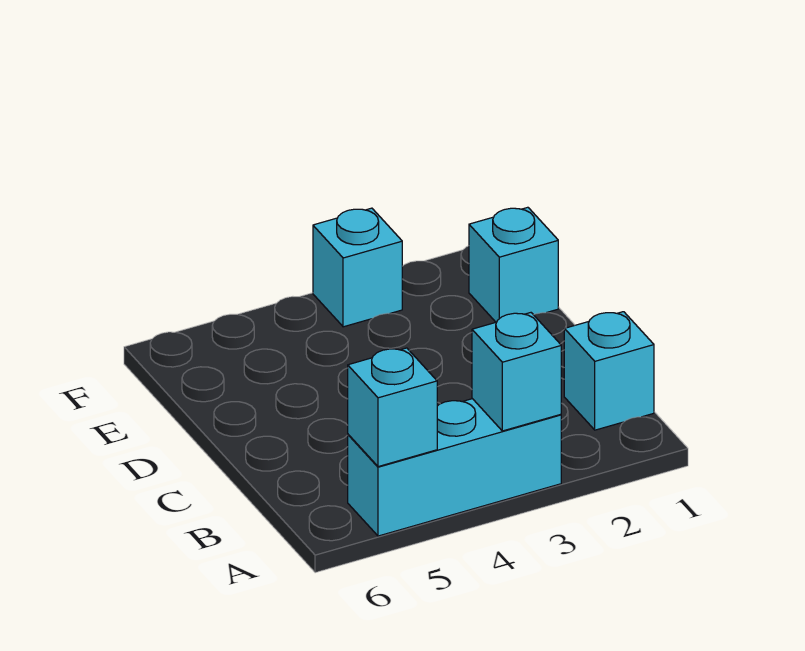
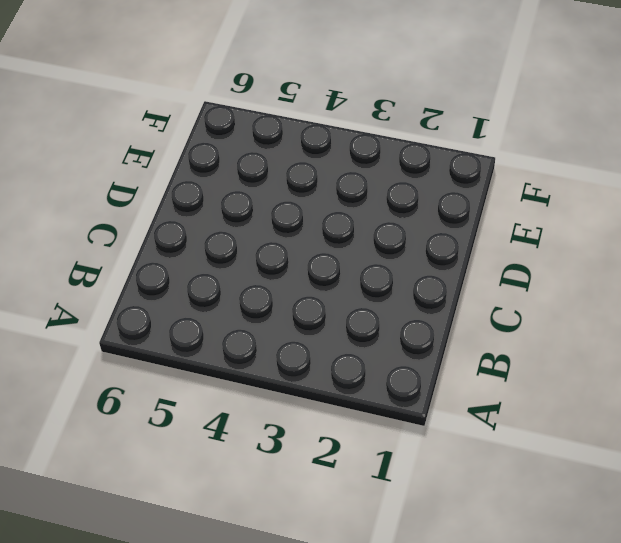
none -> cyan 1x3 brick [348,399,561,536]
none -> cyan 1x1 brick [564,312,654,430]

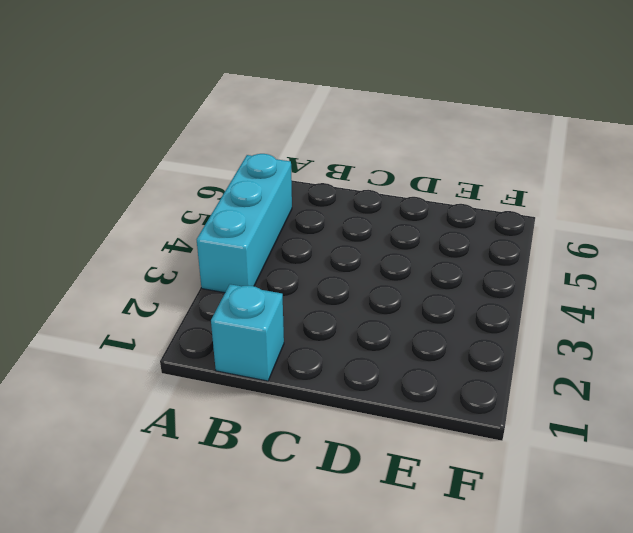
none -> cyan 1x1 brick [469,207,558,322]
none -> cyan 1x1 brick [313,208,402,327]

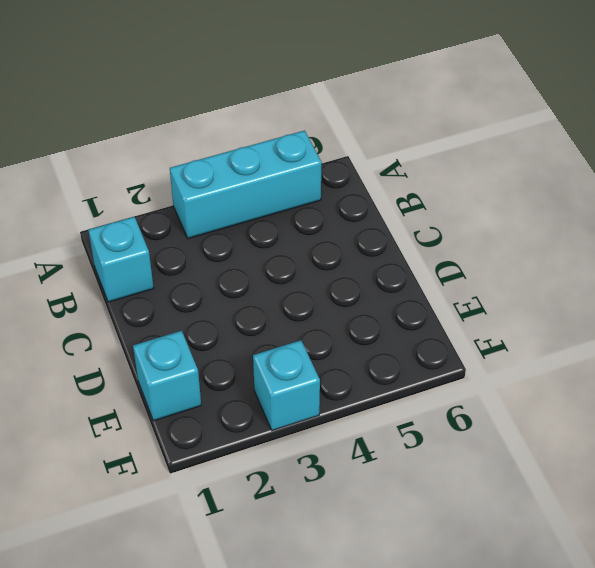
none -> cyan 1x1 brick [472,313,561,431]
none -> cyan 1x1 brick [348,348,437,467]

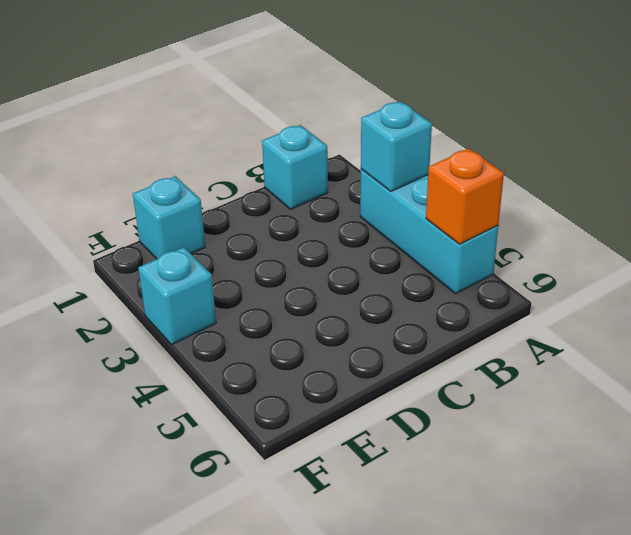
orange 1x1 brick [426,149,504,244] -> cyan 1x1 brick [348,348,437,467]

